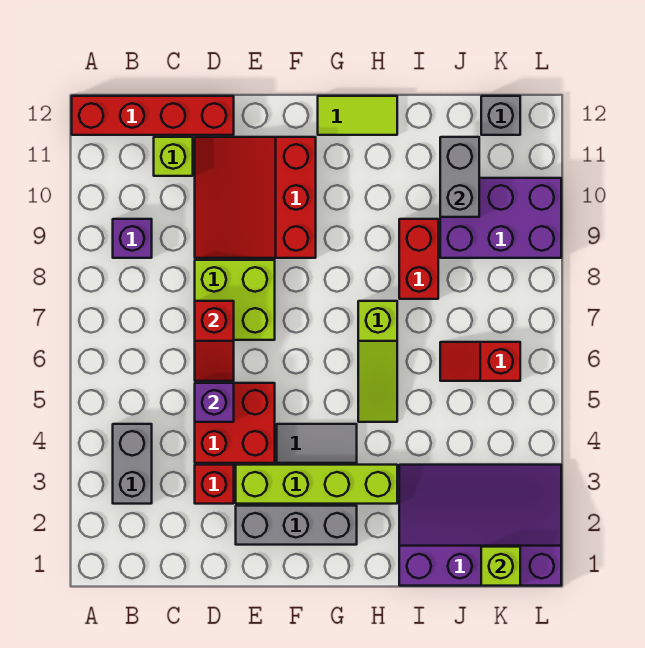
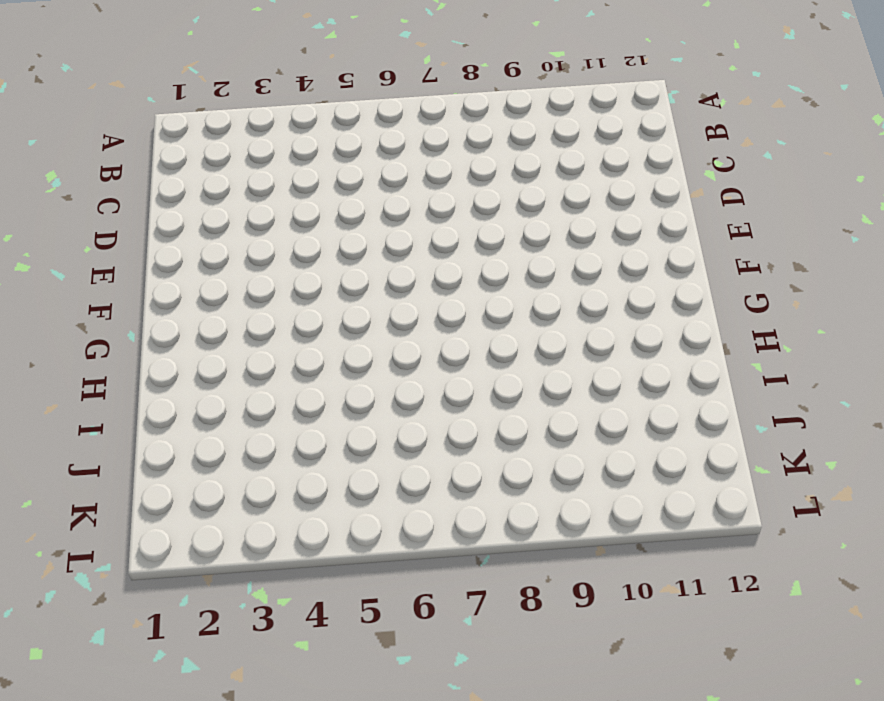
none -> red 1x4 brick [72,96,234,135]
none -> grey 1x2 brick [113,424,152,504]
none -> purple 1x1 brick [113,219,152,258]

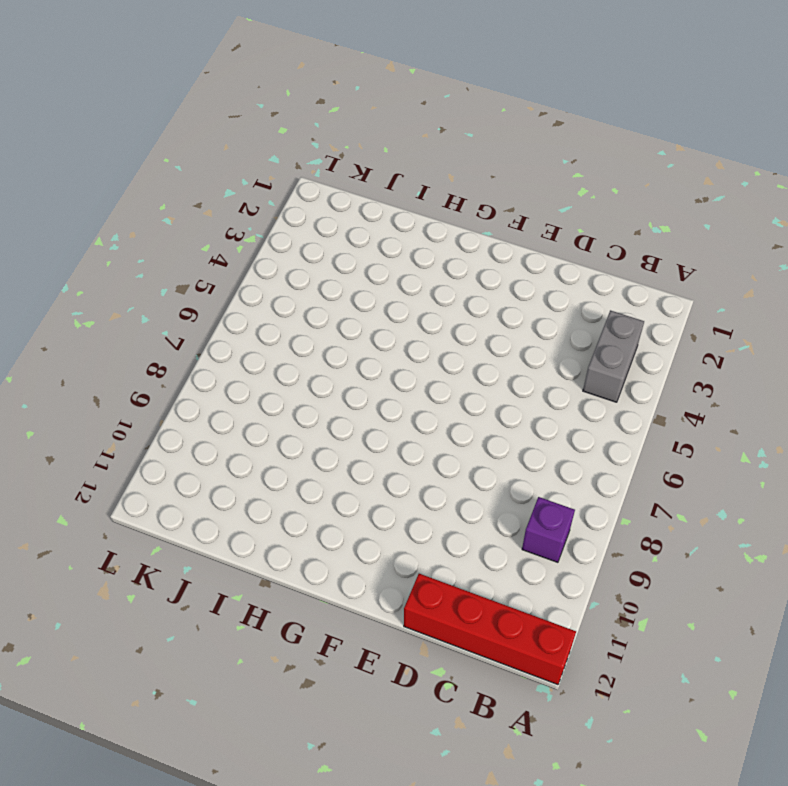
none -> lime 1x1 brick [154,137,193,176]
none -> red 1x1 brick [195,465,234,504]
none -> red 2x2 brick [195,383,275,463]

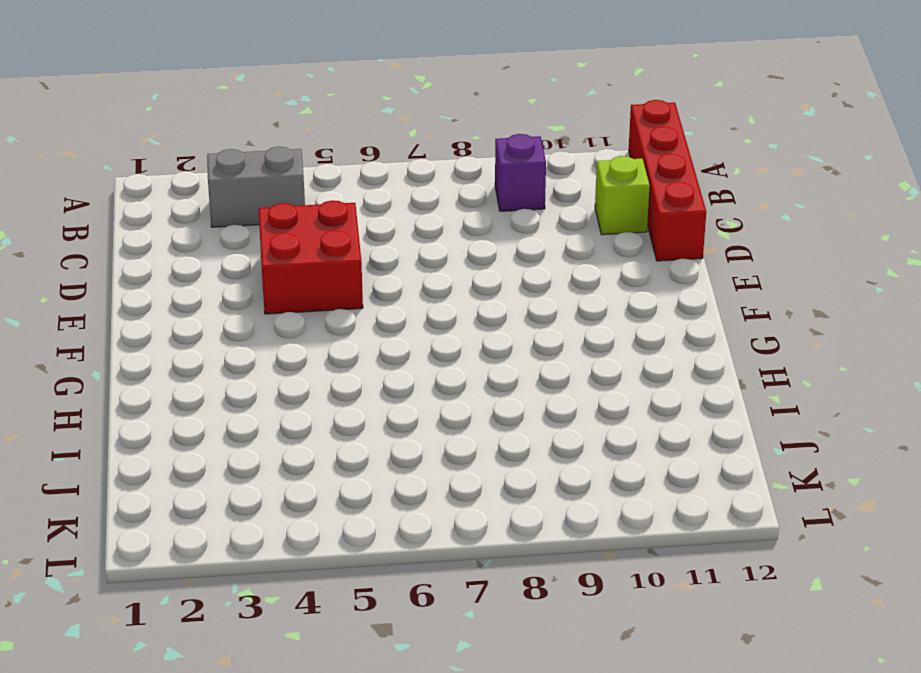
none -> red 1x1 brick [195,465,234,504]
none -> lime 2x2 brick [195,260,275,340]
none -> red 3x3 slope [195,137,316,258]

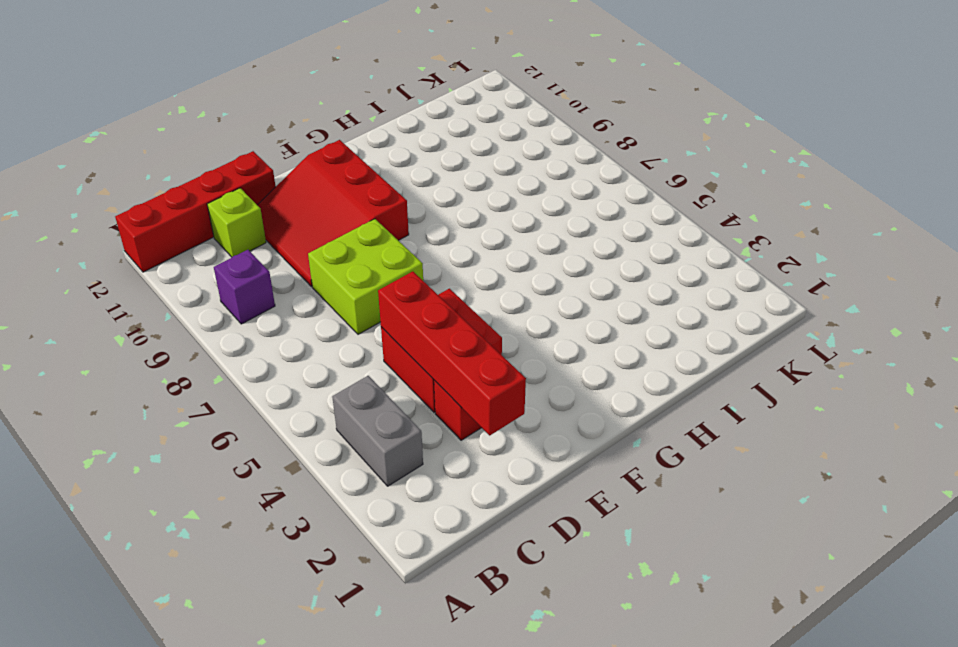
red 1x4 brick [378,271,526,435] -> purple 1x1 brick [195,383,234,422]
none -> grey 1x3 brick [236,506,357,545]
none -> lime 1x4 brick [236,465,397,504]
none -> grey 1x2 tile [277,424,357,463]

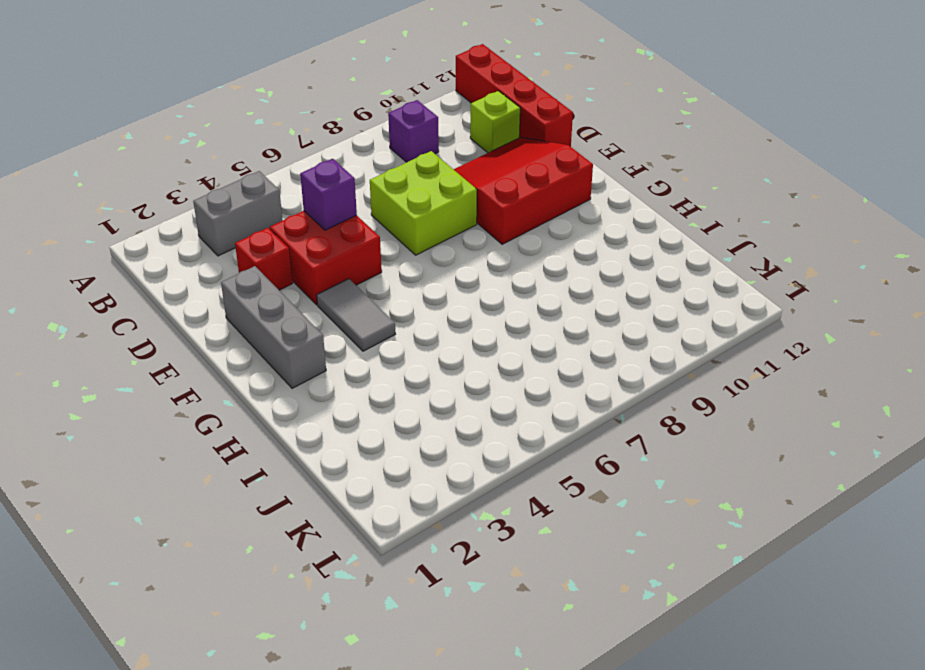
none -> lime 1x4 brick [236,465,397,504]
none -> lime 1x2 tile [318,96,397,135]
none -> lime 1x3 slope [358,301,397,422]

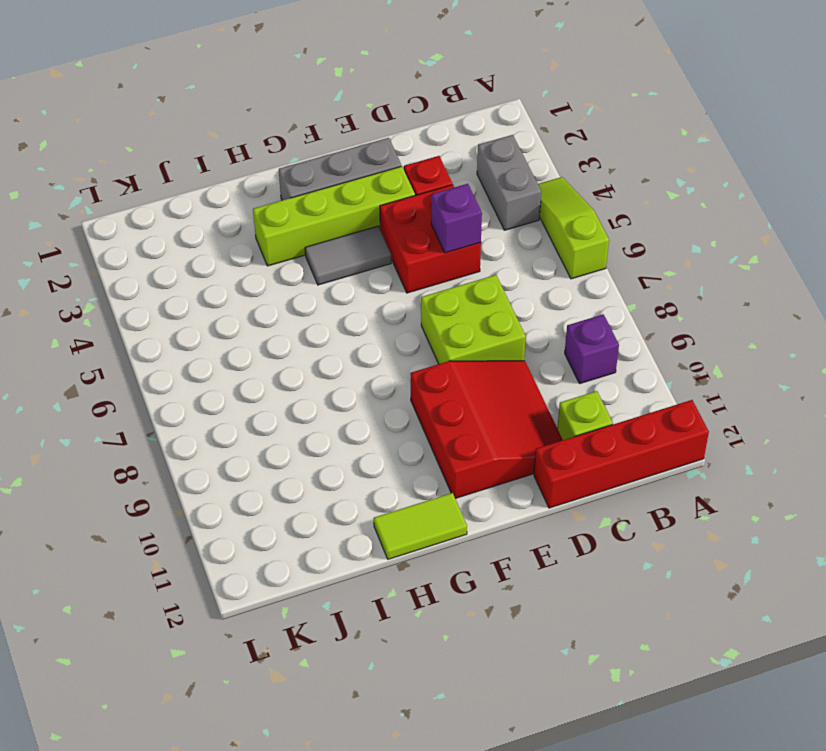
lime 1x3 slope [538,177,609,279] -> lime 1x3 slope moved to [358,301,397,422]
none -> purple 3x4 slope [399,465,561,586]
none -> red 1x2 brick [399,219,438,299]
none -> red 1x2 slope [440,342,520,381]

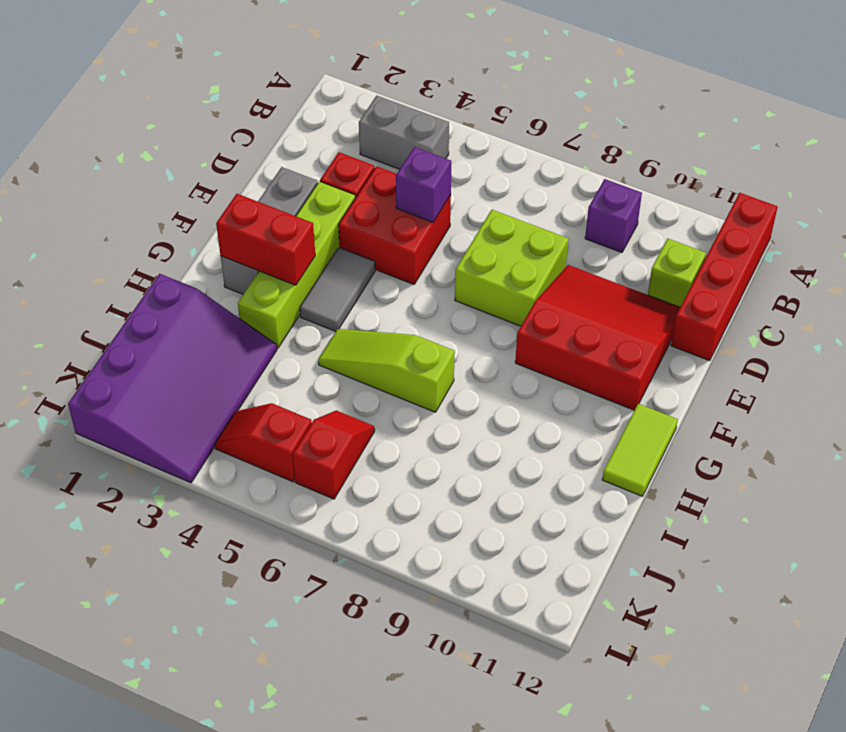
red 1x2 brick [216,194,315,285] -> red 1x2 brick moved to [399,219,438,299]
red 1x2 slope [215,403,312,482] -> red 1x2 slope moved to [195,301,234,381]
none -> purple 2x3 brick [440,178,561,258]
none -> grey 1x1 brick [481,96,520,135]
none -> grey 1x2 brick [440,137,479,217]

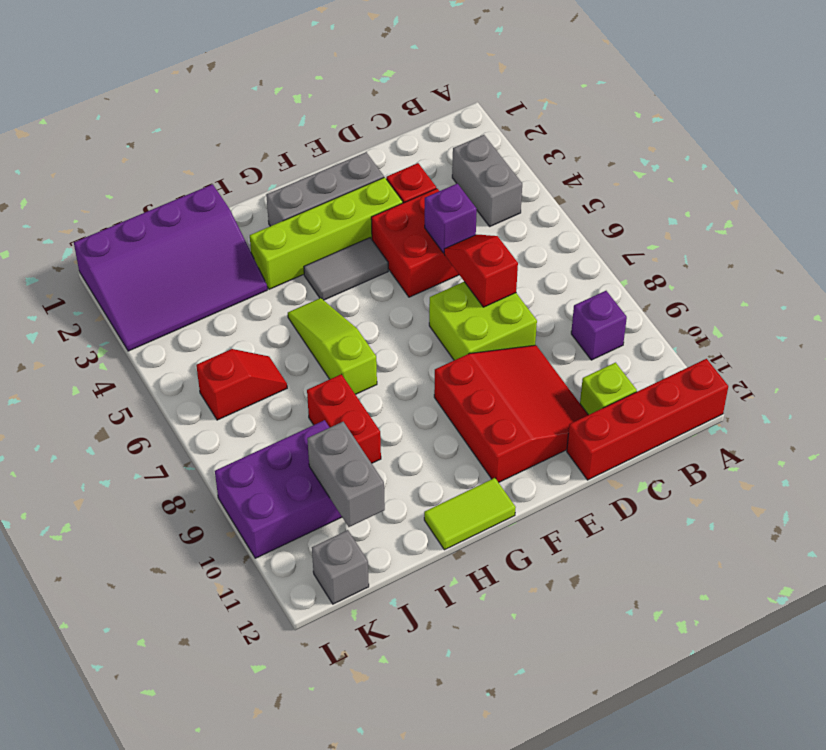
none -> lime 1x1 brick [481,547,520,586]

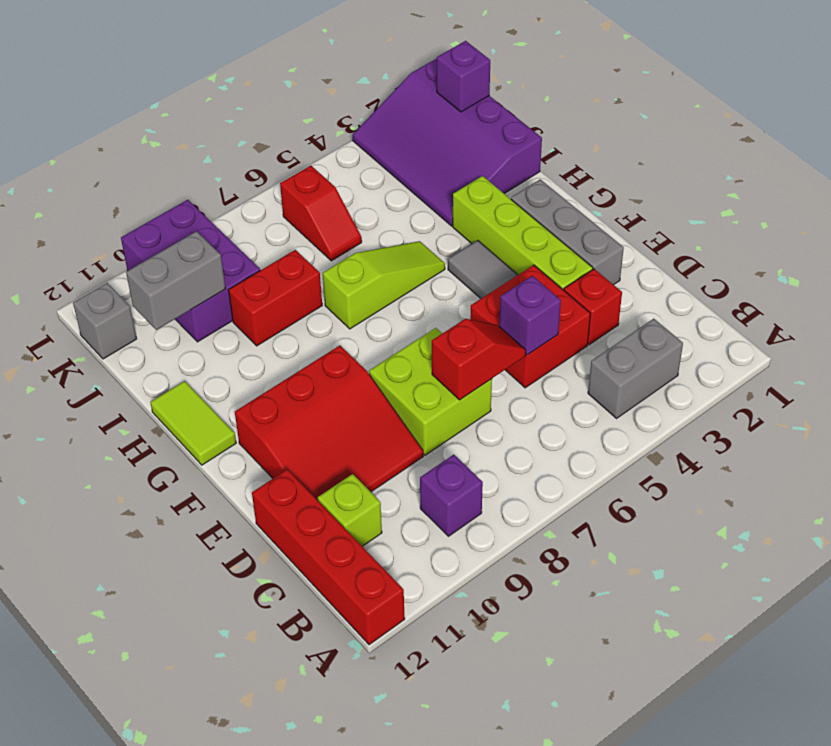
purple 1x1 brick [437,41,490,112] -> lime 1x1 brick [481,547,520,586]

